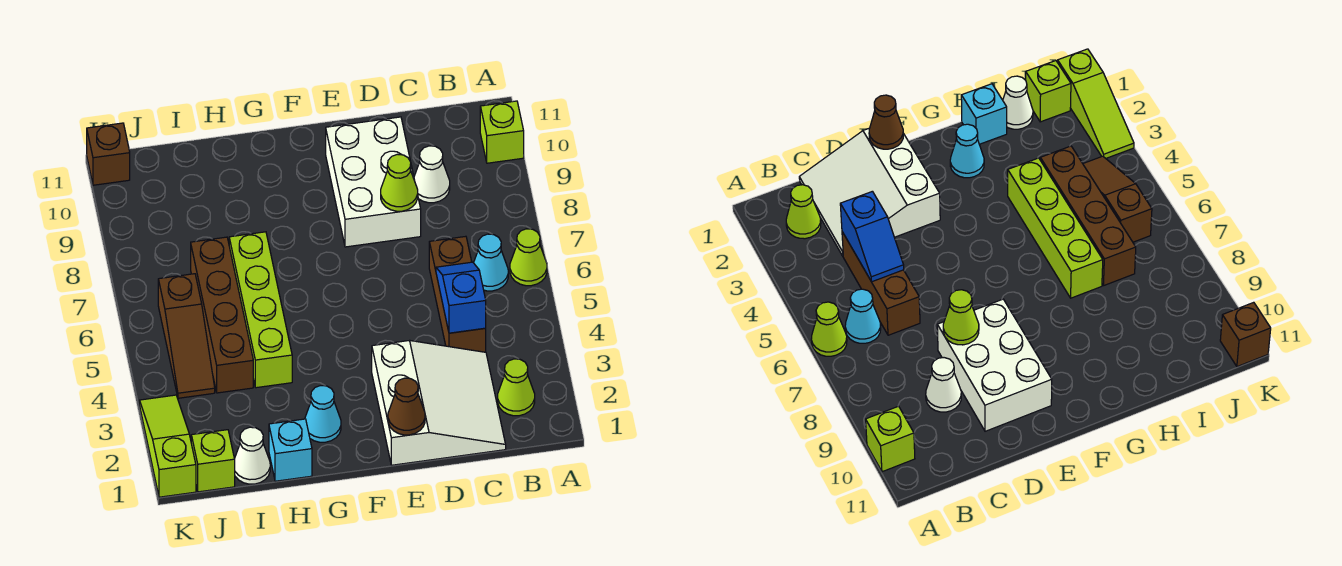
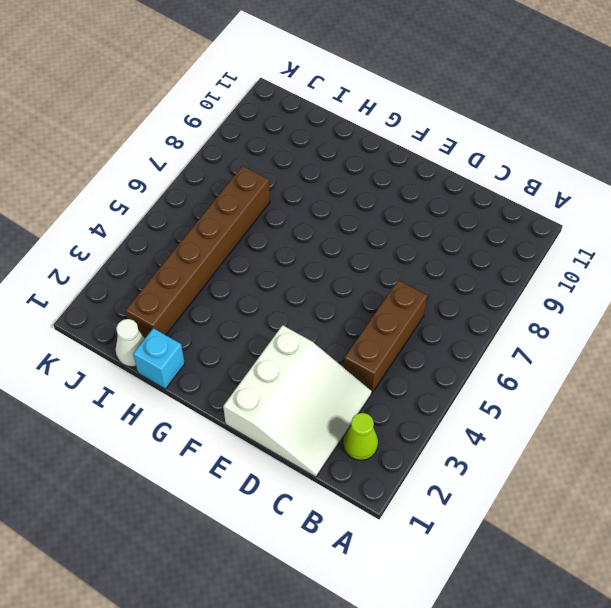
brown 1x6 brick [126,166,270,338] -> brown 1x4 brick [191,237,253,393]
none -> lime 1x1 cone [510,229,547,286]
none -> lime 1x1 brick [480,101,524,163]
none -> cyan 1x1 cone [474,234,508,291]

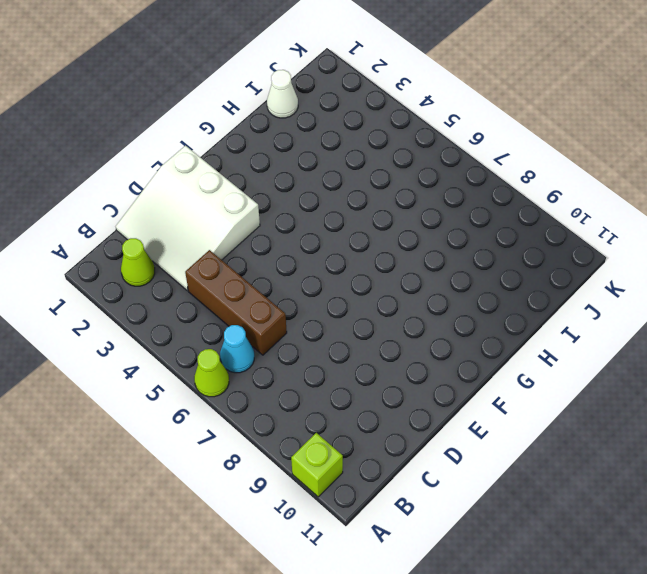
none -> white 1x1 cone [414,146,450,203]
none -> white 2x3 brick [326,117,421,247]
none -> cyan 1x1 cone [305,386,341,442]

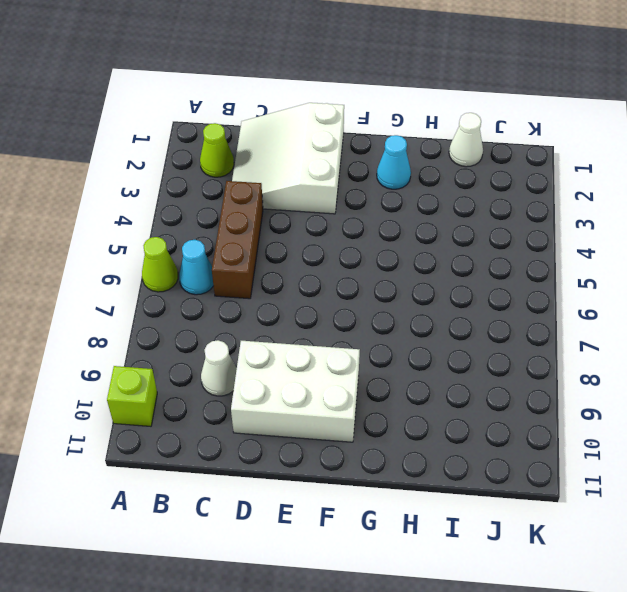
white 2x3 brick [231,341,360,442] -> white 2x3 brick turned to [326,117,421,247]
none -> cyan 1x1 brick [269,419,312,481]
none -> lime 1x4 brick [229,232,292,388]
none -> brown 1x4 brick [191,237,253,393]

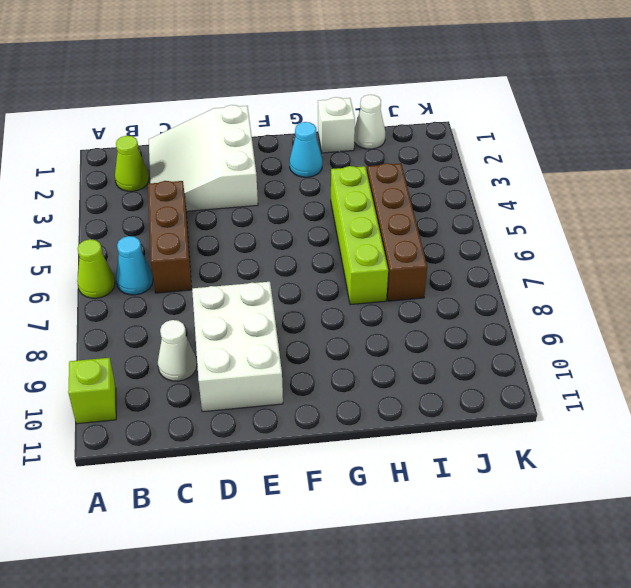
white 1x1 brick [318,97,355,153] -> cyan 1x1 brick [269,419,312,481]
none -> lime 1x1 brick [191,430,235,492]
none -> brown 1x3 slope [158,274,215,398]
none -> lime 1x3 slope [139,395,196,497]

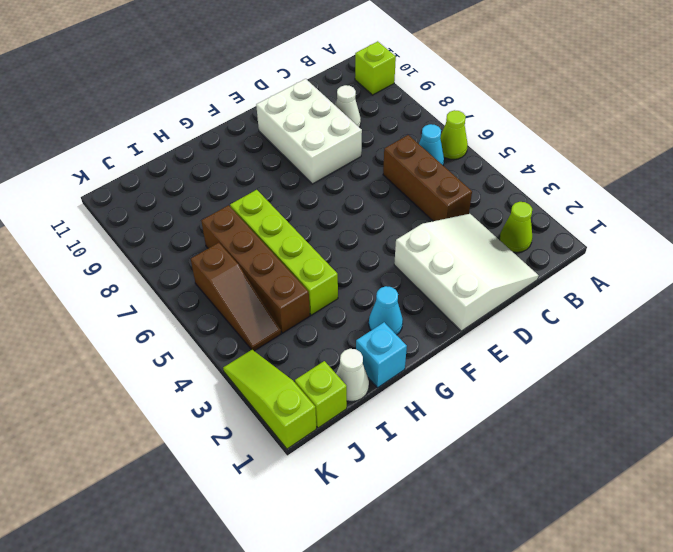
none -> brown 1x1 brick [87,123,130,185]
none -> blue 1x2 slope [436,262,486,333]
none -> lime 1x1 cone [381,154,418,211]

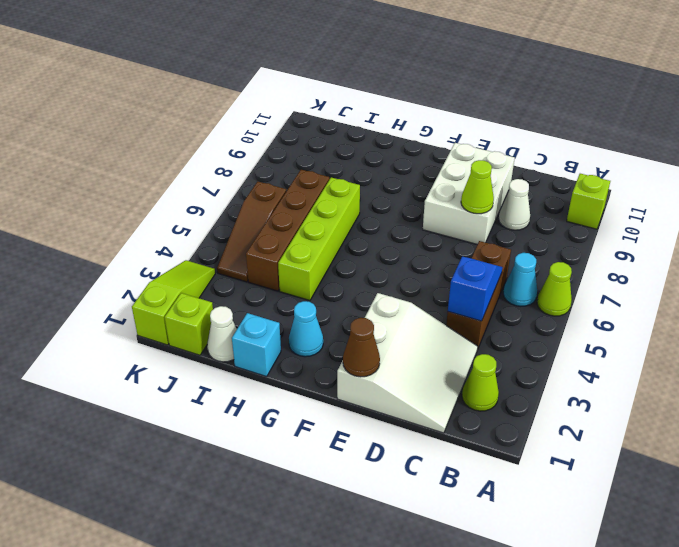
none -> brown 1x1 brick [87,123,130,185]

